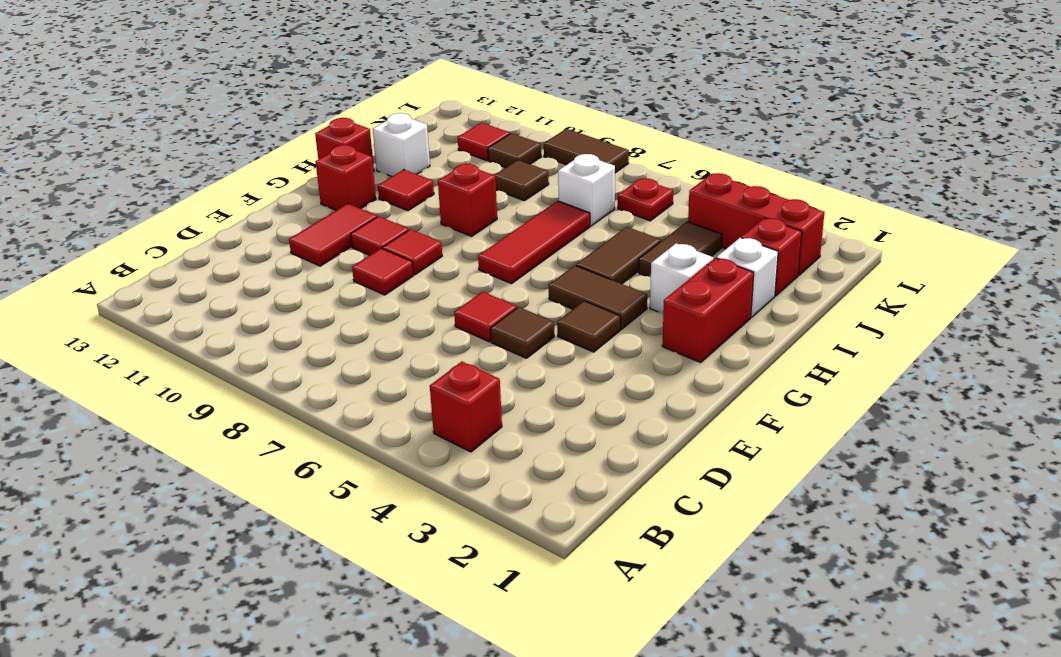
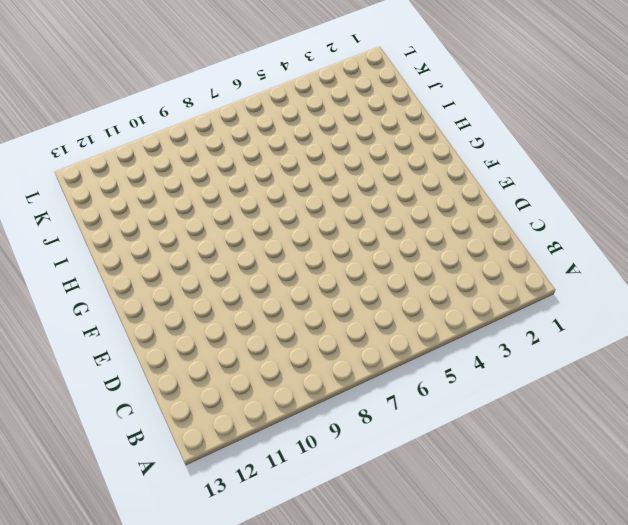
none -> red 1x1 brick [430,362,502,452]
none -> brown 1x1 tile [491,307,554,358]
none -> red 1x1 tile [454,292,517,342]

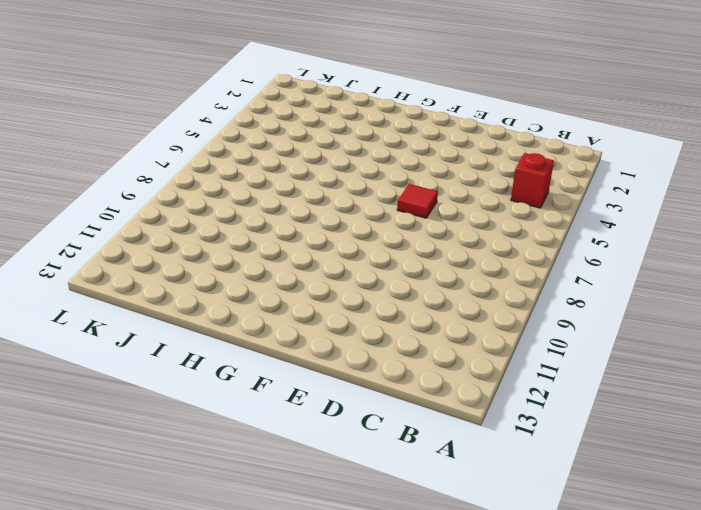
none -> brown 1x1 tile [491,307,554,358]
none -> red 1x1 tile [352,248,413,295]
none -> red 1x2 tile [289,204,377,266]

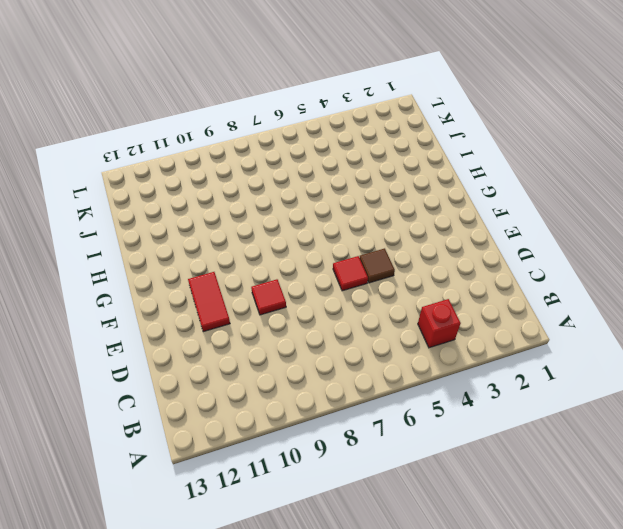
none -> brown 1x1 tile [557,301,620,352]
none -> red 1x1 tile [382,229,442,275]
none -> red 1x1 tile [351,216,409,255]

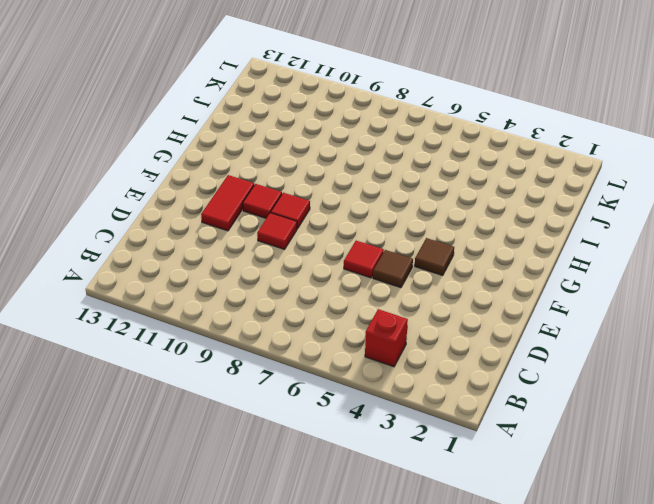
none -> red 1x2 brick [662,258,754,363]
none -> brown 1x2 tile [549,265,647,329]
none -> red 1x3 tile [478,201,590,284]

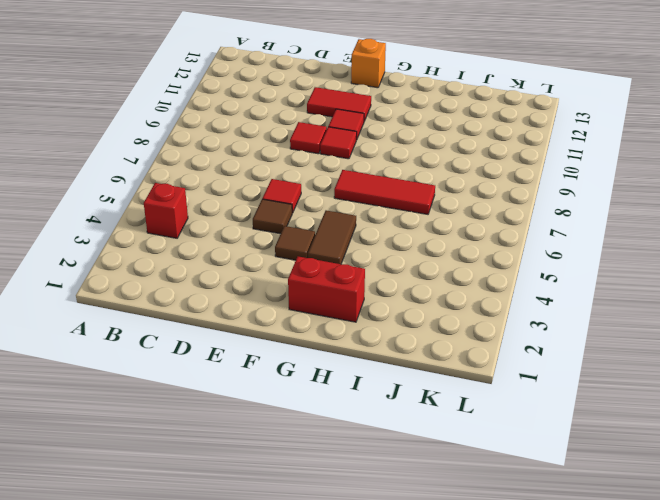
orange 1x1 brick [351,39,386,88] -> none
none -> red 1x1 brick [316,145,376,210]
none -> white 1x1 brick [650,243,713,313]
none -> brown 1x2 tile [576,227,661,284]

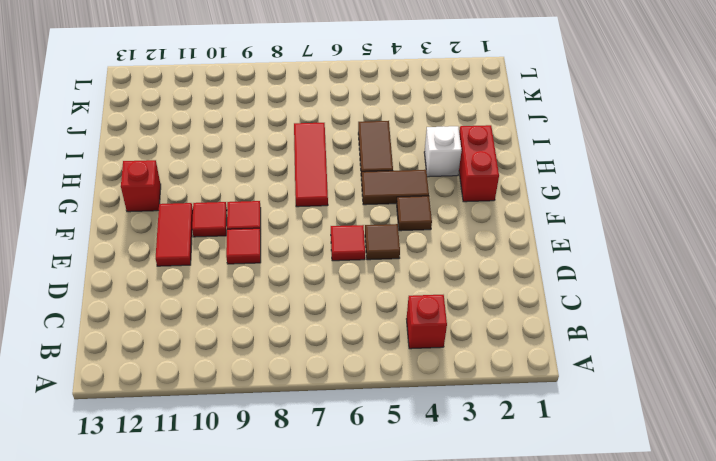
none -> red 1x1 brick [438,164,497,236]
none -> red 1x1 tile [378,170,434,211]
none -> red 1x1 brick [315,118,374,171]

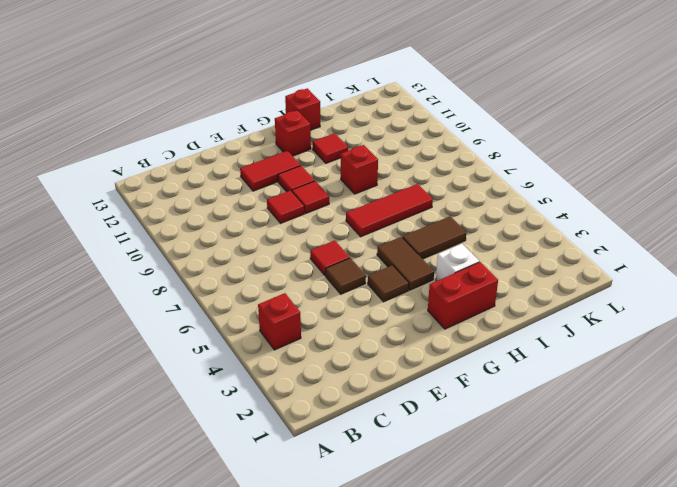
none -> white 1x1 brick [716,238,778,317]
none -> brown 1x2 tile [639,221,722,277]
none -> white 1x1 brick [373,113,430,176]

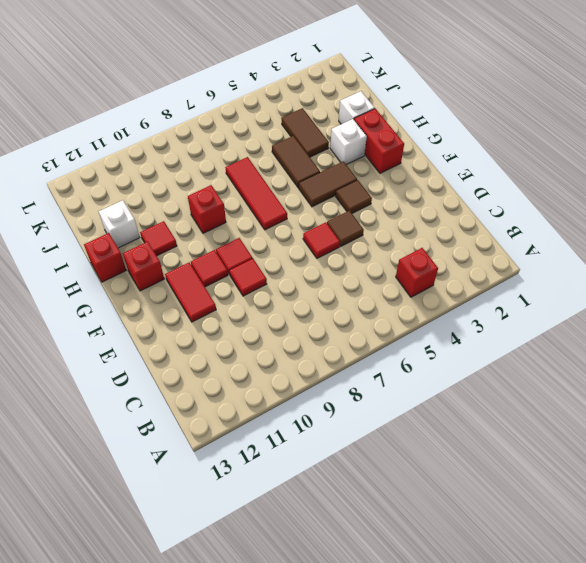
none -> red 1x1 brick [741,218,802,296]
none -> white 1x1 brick [558,154,615,226]
none -> brown 1x1 tile [495,160,549,201]

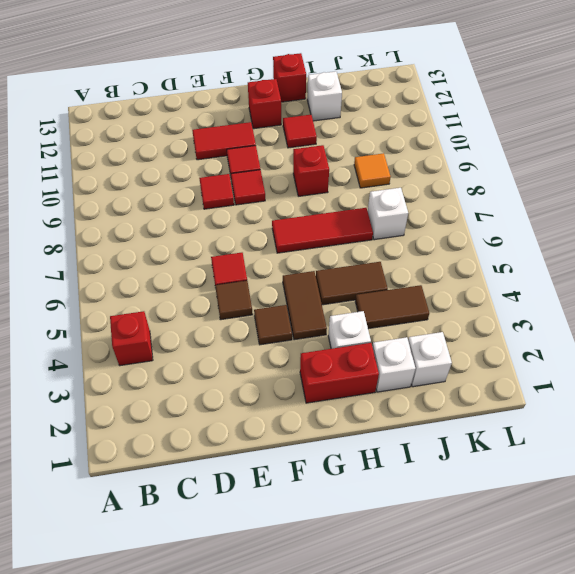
white 1x1 brick [408,332,452,387] -> red 1x1 brick [741,218,802,296]
orange 1x1 tile [354,153,391,188] -> brown 1x1 tile [495,160,549,201]
none -> red 1x3 brick [688,173,825,276]
none -> red 1x1 plate [618,178,673,221]
none -> brown 1x1 tile [488,133,541,168]

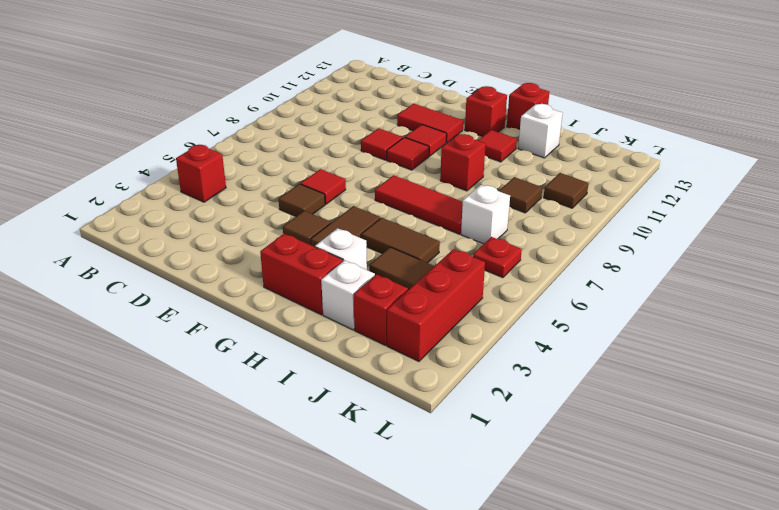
none -> red 1x1 tile [458,123,510,161]
none -> brown 1x2 tile [544,129,629,173]

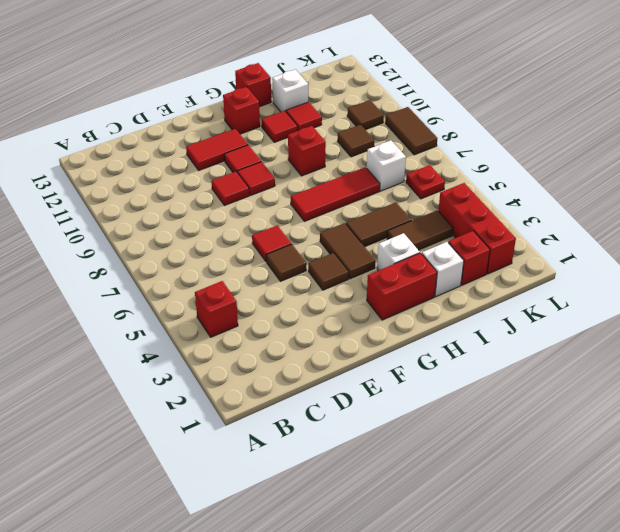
red 1x1 tile [286,102,322,131] -> red 1x1 tile moved to [458,123,510,161]

